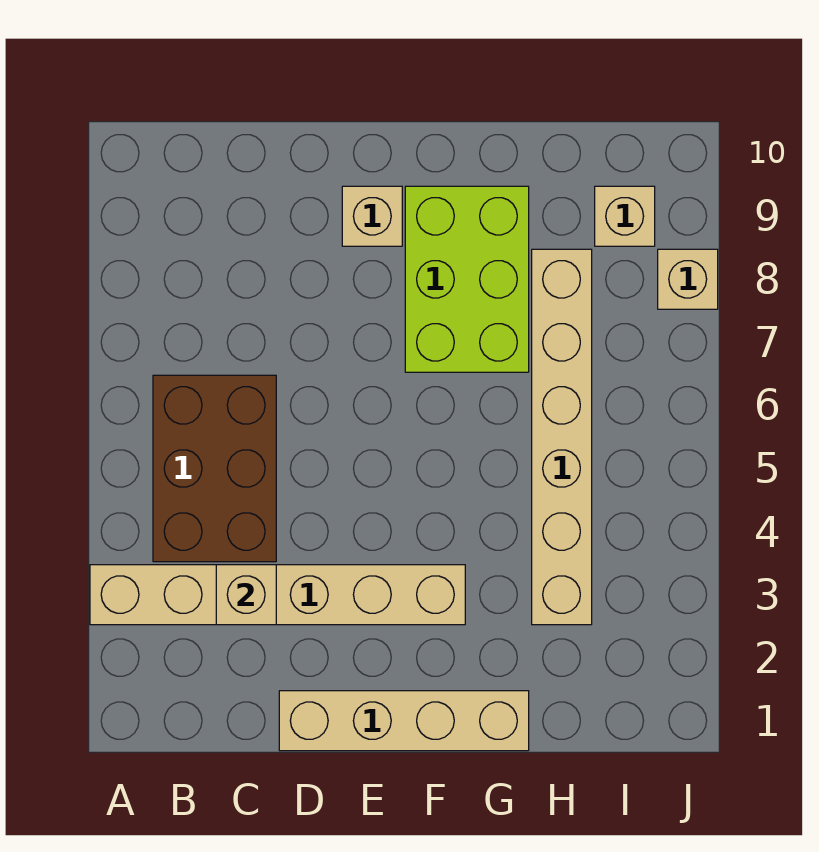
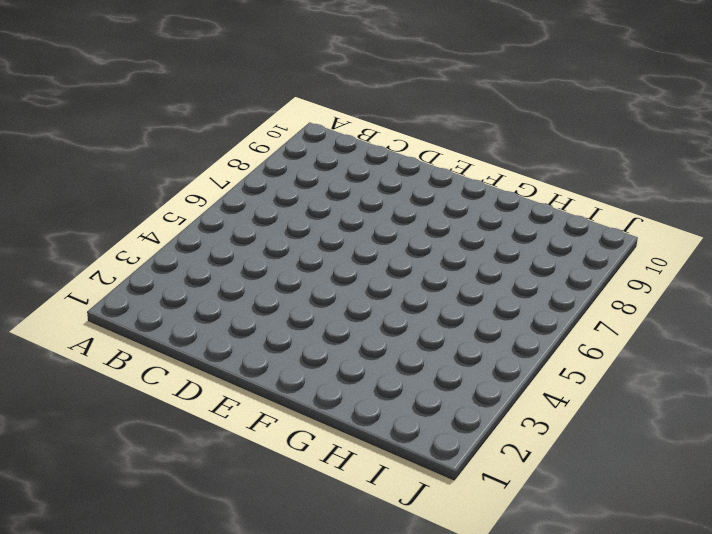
none -> tan 1x6 brick [90,565,465,625]
none -> brown 2x3 brick [153,375,276,562]

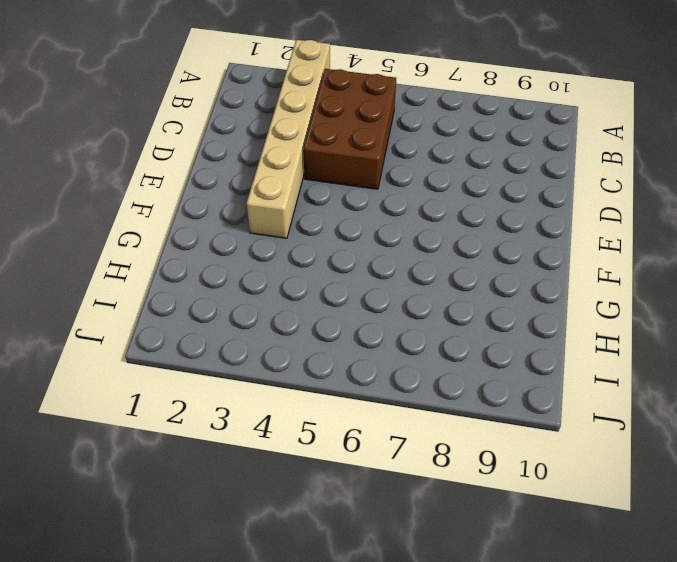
brown 2x3 brick [303,69,396,189] -> brown 2x3 brick turned to [153,375,276,562]
none -> tan 1x4 brick [279,691,529,751]
none -> tan 1x1 brick [342,186,402,246]

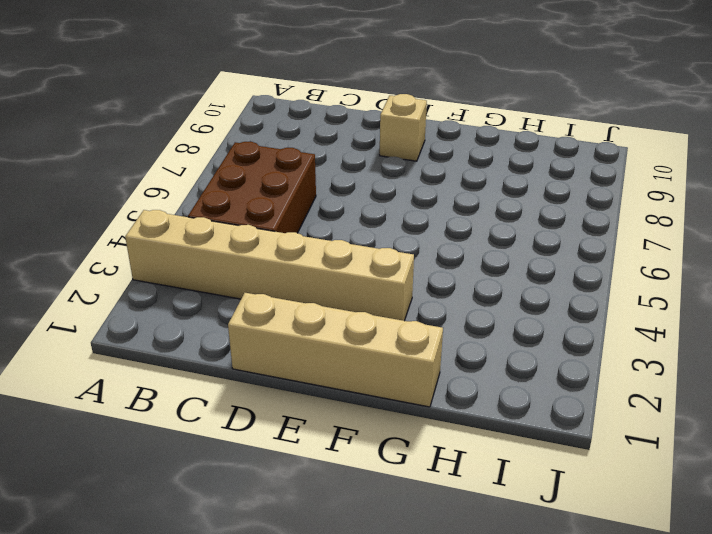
none -> lime 2x3 brick [405,186,529,372]
none -> tan 1x6 brick [532,249,592,625]

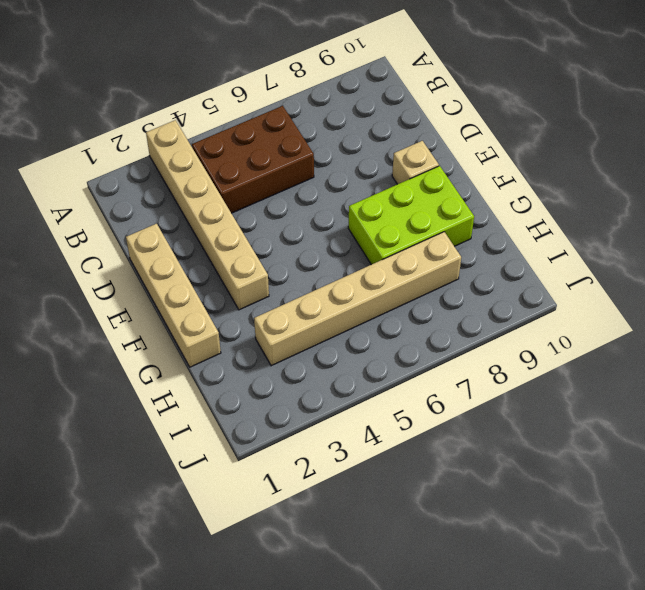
none -> tan 1x1 brick [595,186,655,246]
none -> tan 1x1 brick [658,249,718,309]

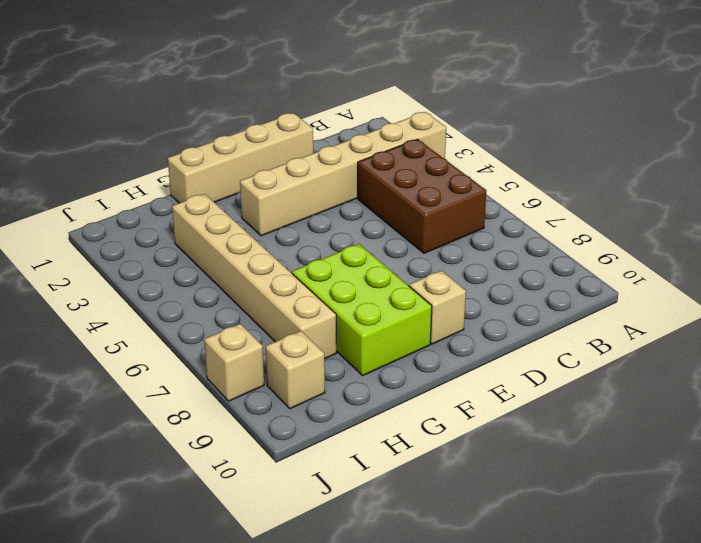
none -> tan 1x1 brick [216,565,276,625]

